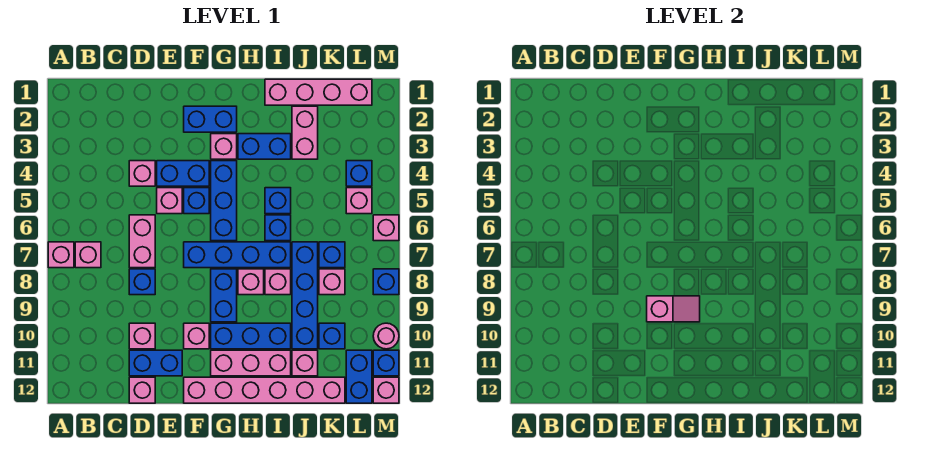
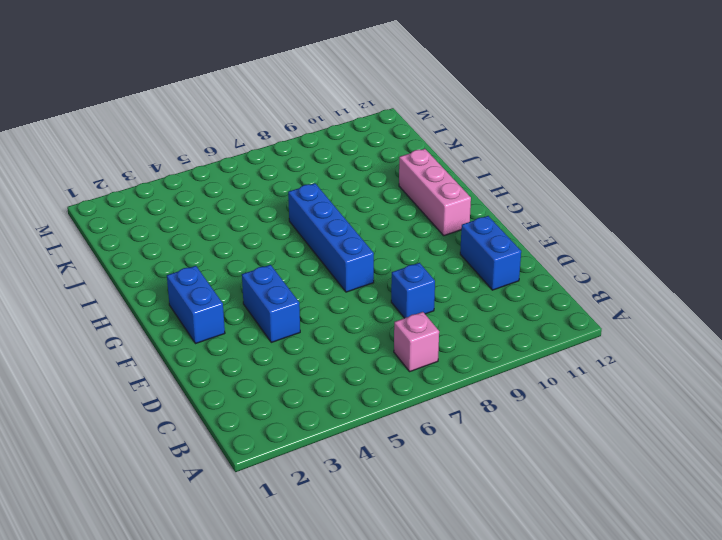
none -> pink 1x1 brick [48,242,74,268]
none -> pink 1x1 brick [129,161,155,186]
none -> pink 1x2 brick [129,215,155,268]
none -> pink 1x1 brick [129,323,155,349]

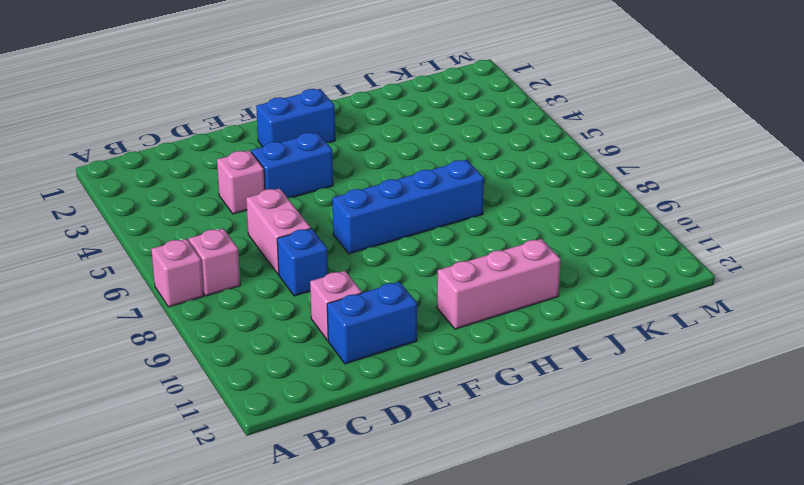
none -> pink 1x1 brick [129,377,155,403]
none -> pink 1x1 brick [157,188,182,214]
none -> blue 1x1 brick [184,188,209,214]
none -> pink 1x1 brick [184,323,209,349]

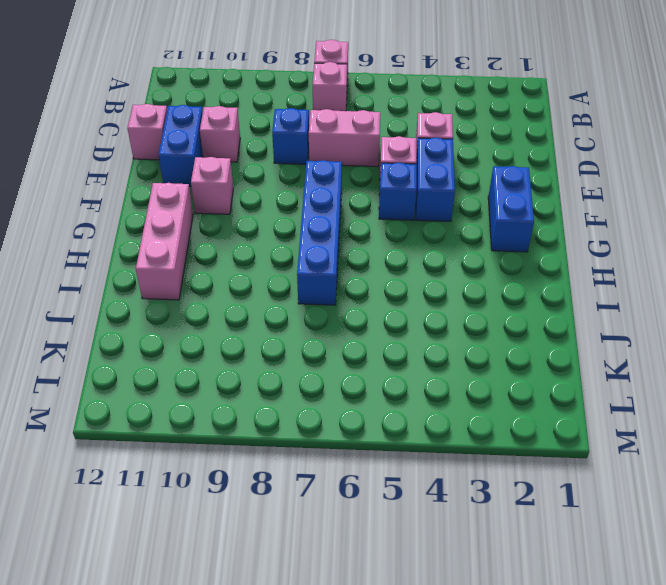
none -> pink 1x6 brick [184,377,345,403]
none -> pink 1x1 brick [211,134,237,159]
none -> blue 1x3 brick [211,161,237,241]
none -> blue 1x2 brick [211,269,237,322]

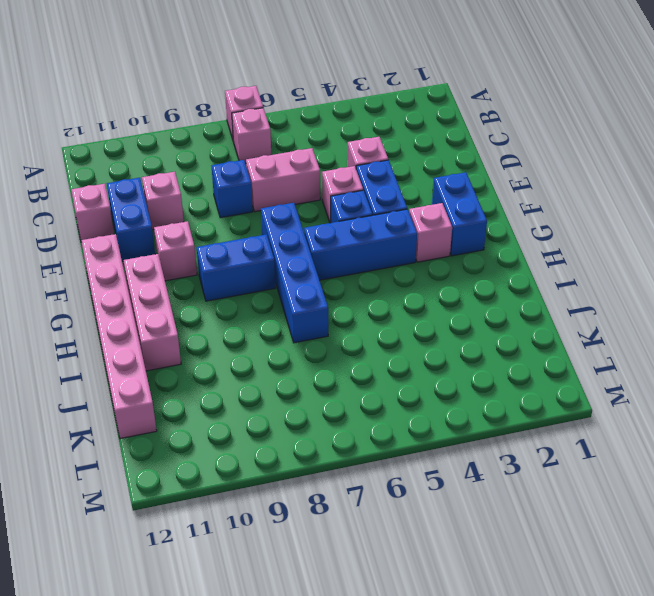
none -> blue 1x3 brick [211,323,291,349]
none -> blue 1x2 brick [238,134,291,159]
none -> pink 1x1 brick [238,269,264,295]
none -> pink 1x4 brick [265,79,372,105]

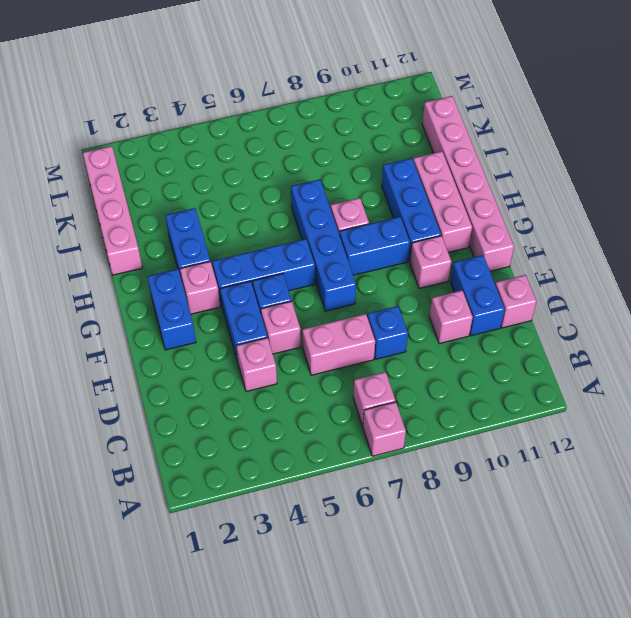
none -> blue 1x1 brick [265,188,291,214]
none -> blue 1x1 brick [265,215,291,241]
none -> pink 1x1 brick [265,269,291,295]
none -> pink 1x2 brick [292,106,318,159]

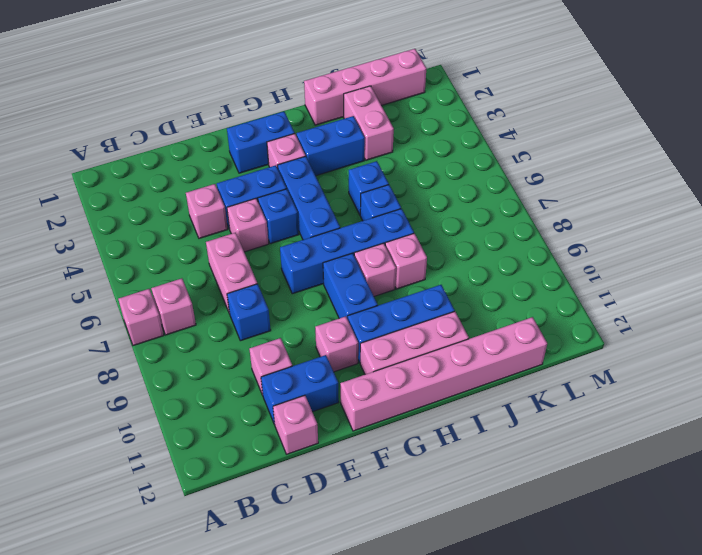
none -> blue 1x4 brick [292,242,318,349]
none -> pink 1x1 brick [292,350,318,376]
none -> blue 1x1 brick [319,242,345,268]
none -> pink 1x1 brick [319,269,345,295]

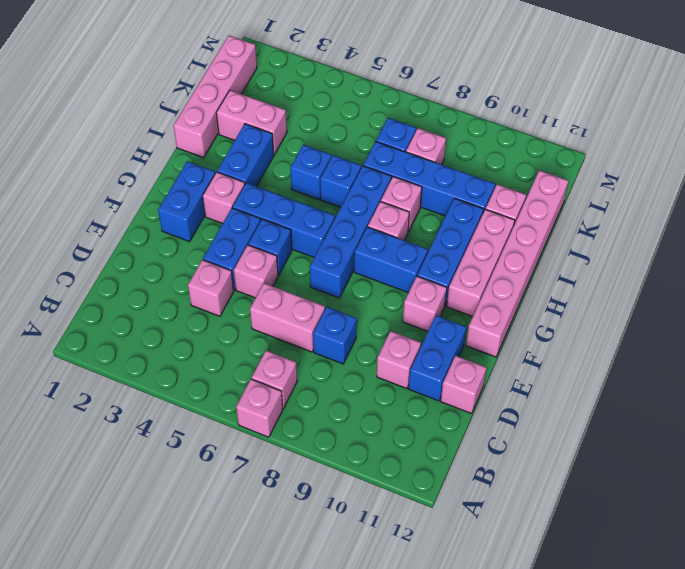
none -> blue 1x1 brick [319,323,345,349]
none -> blue 1x1 brick [346,161,372,186]
none -> pink 1x1 brick [346,188,372,214]
none -> blue 1x2 brick [346,350,372,403]

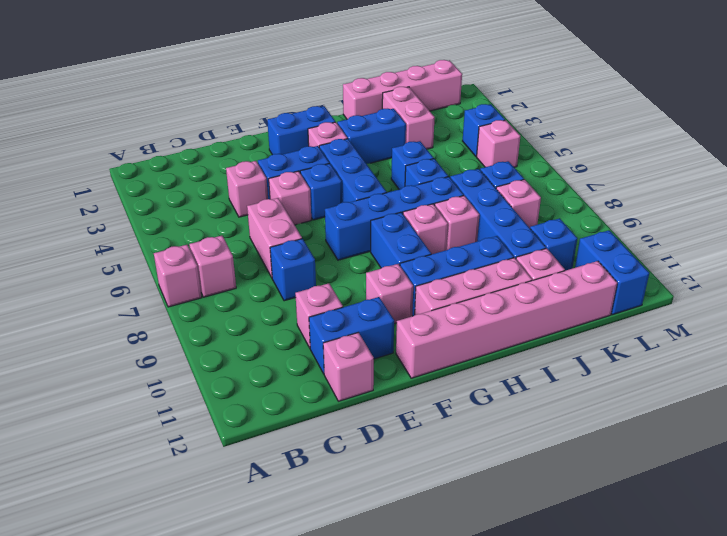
none -> pink 1x1 brick [373,215,399,241]
none -> blue 1x1 brick [373,269,399,295]
none -> pink 1x1 round brick [373,323,399,349]
none -> blue 1x1 brick [373,350,399,376]

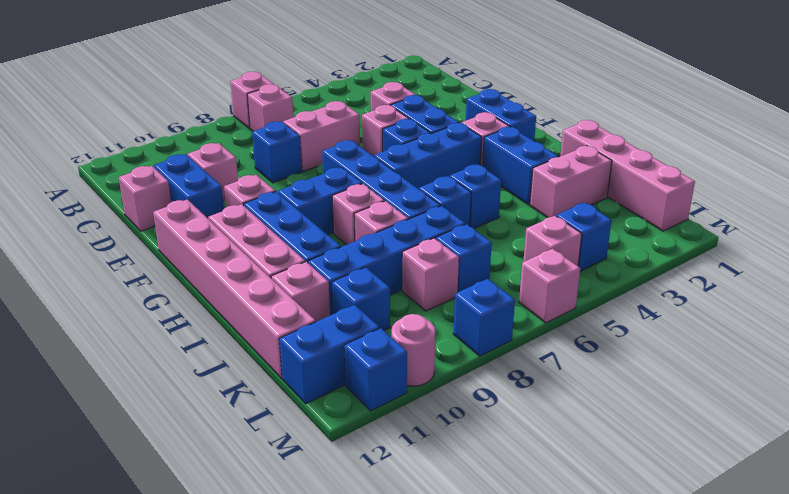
none -> pink 1x1 brick [373,377,399,403]
none -> pink 1x2 slope [647,296,700,322]

